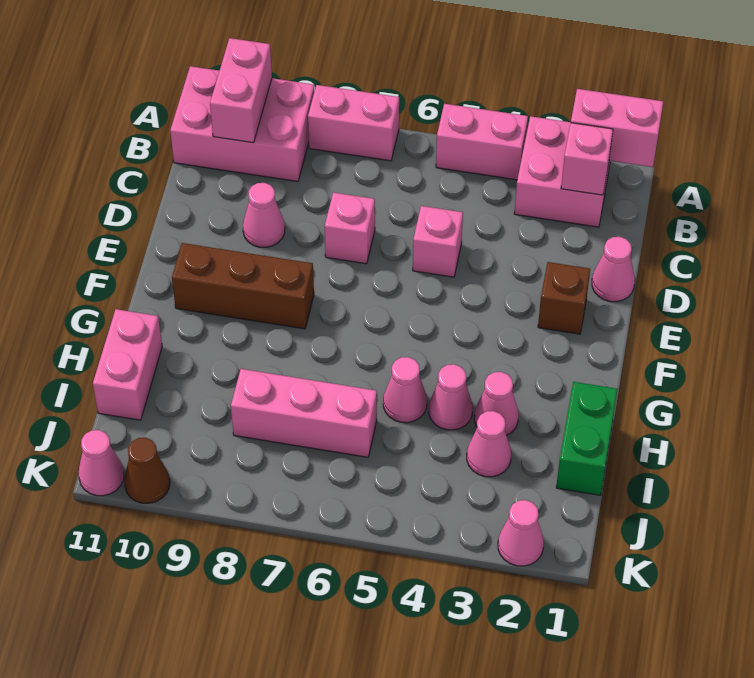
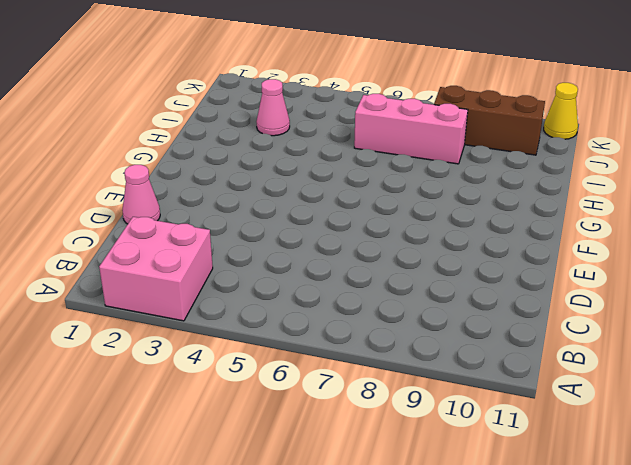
brown 1x3 brick [434,86,545,155] -> brown 1x3 brick moved to [172,243,314,329]
yellow 1x1 cone [544,83,578,139] -> pink 1x1 cone [78,430,124,496]
none -> pink 1x2 brick [436,104,528,180]
none -> pink 1x2 brick [308,85,399,161]
none -> pink 2x3 brick [170,66,315,182]

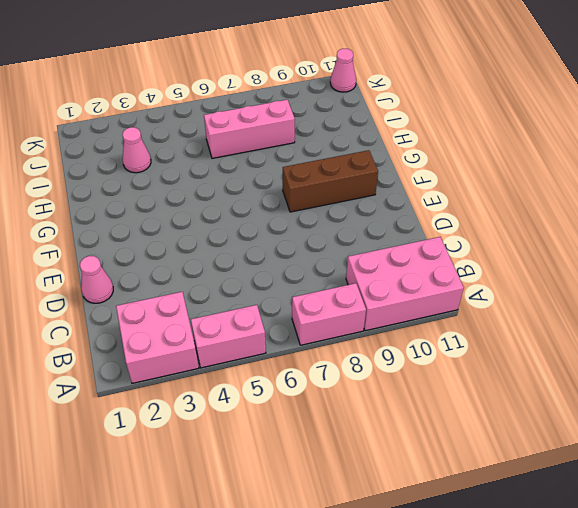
none -> pink 1x1 brick [413,206,463,277]
none -> pink 1x1 brick [325,193,375,264]
none -> pink 1x1 cone [243,183,285,247]

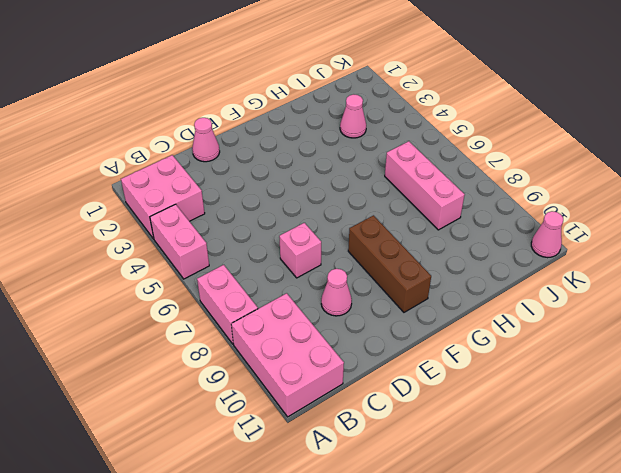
none -> pink 1x1 brick [413,206,463,277]
none -> brown 1x1 brick [538,262,590,334]
none -> green 1x2 brick [556,382,618,495]

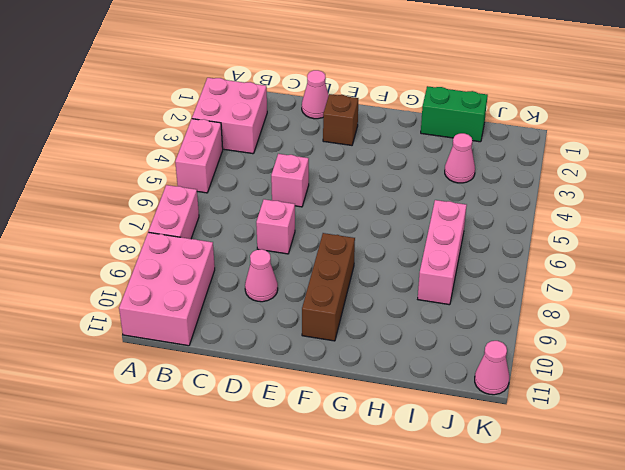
none -> pink 1x1 cone [474,372,519,435]
none -> pink 1x1 cone [429,364,473,430]
none -> pink 1x1 cone [383,357,427,423]

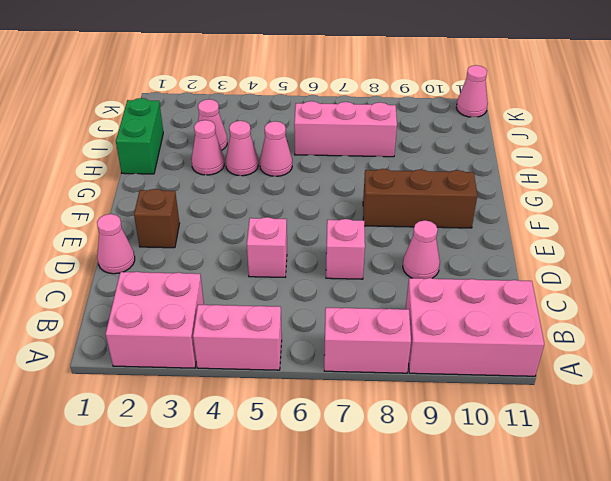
none -> pink 1x2 brick [93,309,162,420]
none -> pink 1x1 cone [498,500,544,566]
none -> brown 1x1 cone [124,438,170,503]

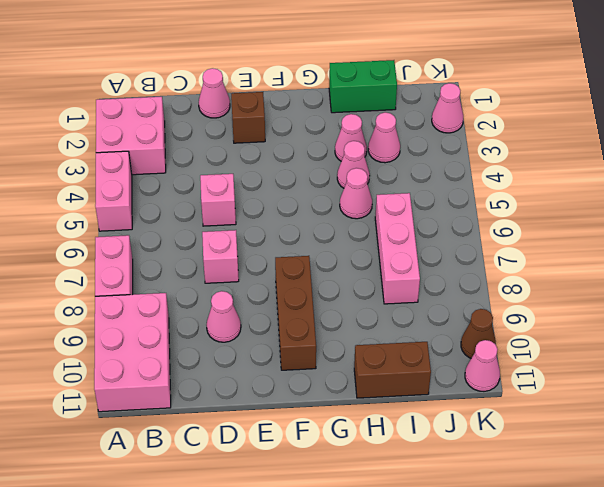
brown 1x2 brick [354,342,431,398] -> pink 1x2 brick [93,309,162,420]
none -> pink 1x2 brick [571,89,663,167]
none -> pink 1x2 brick [210,38,272,143]
none -> pink 1x1 brick [561,123,613,195]

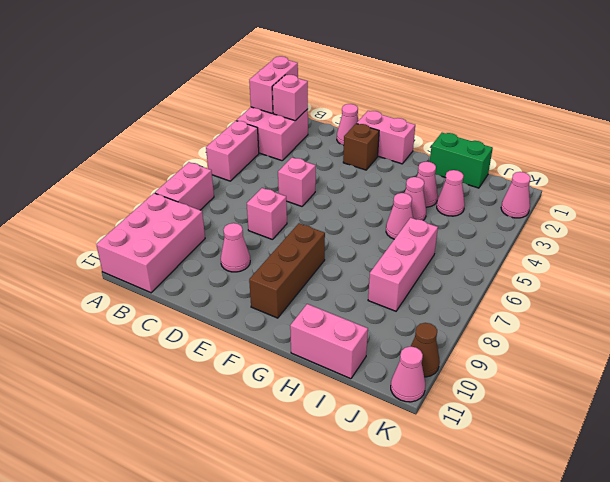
pink 1x2 brick [357,111,415,164] -> pink 1x2 brick moved to [210,38,272,143]

